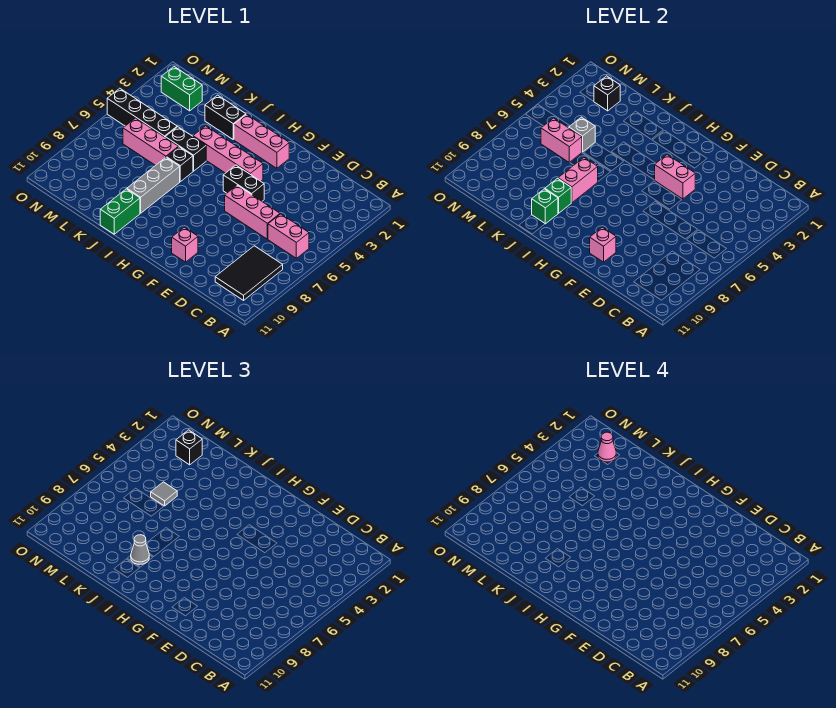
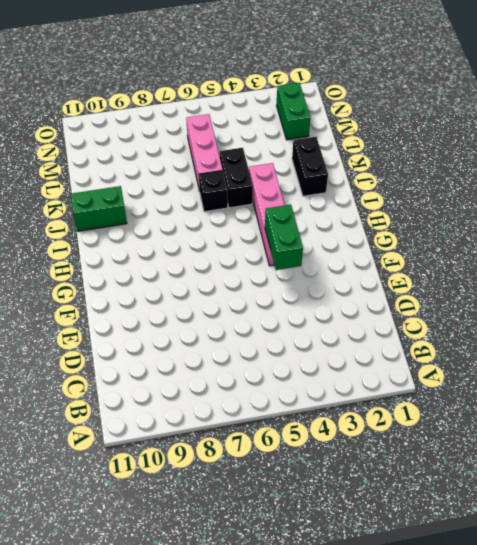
green 1x2 brick [265,205,303,270] -> pink 1x2 brick [655,155,695,199]
none -> pink 1x2 brick [268,214,309,258]
none -> black 2x3 tile [215,246,283,300]
none -> pink 1x3 brick [225,185,280,239]

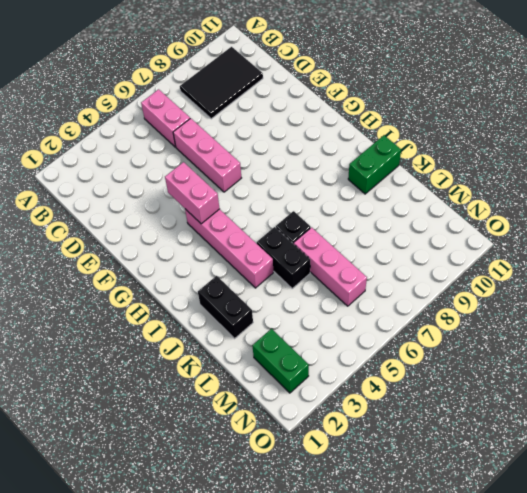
none -> black 1x2 brick [223,165,264,201]
none -> pink 1x1 brick [172,227,198,262]
none -> pink 1x3 brick [234,114,289,168]

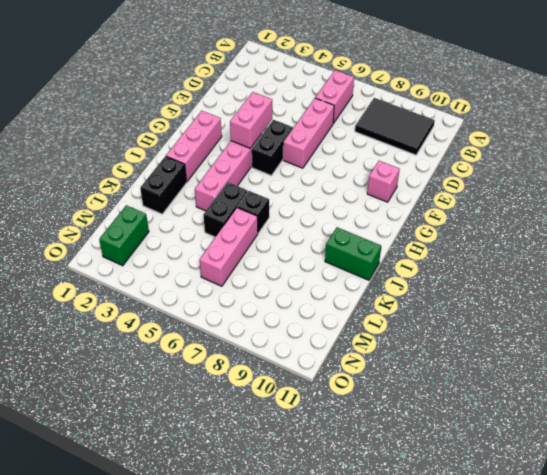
none -> grey 1x3 brick [127,157,180,213]
none -> black 1x4 brick [107,88,177,137]
none -> pink 1x1 brick [590,227,616,262]

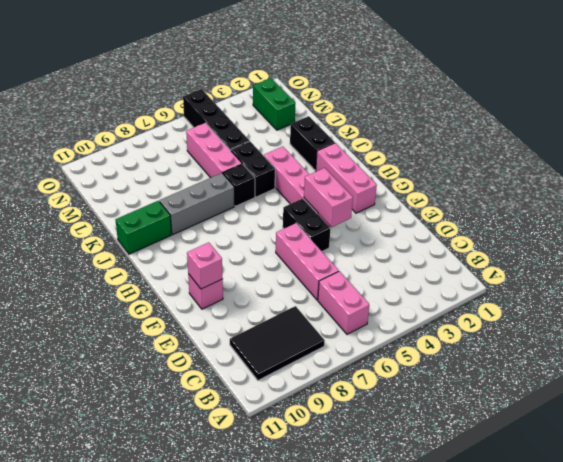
none -> pink 1x2 brick [558,158,598,203]
none -> green 1x1 brick [545,178,571,213]
none -> green 1x1 brick [532,189,558,224]

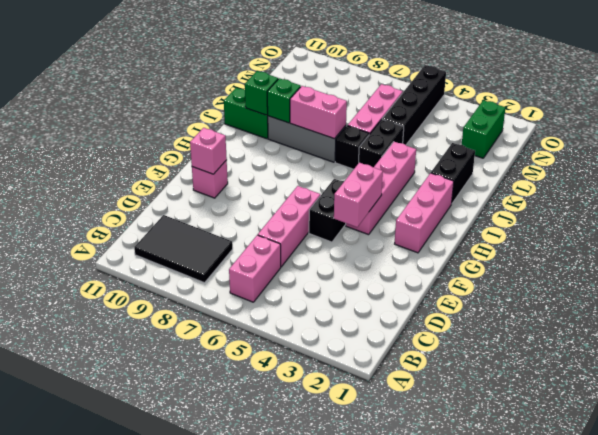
none -> grey 1x1 brick [569,117,595,152]
none -> pink 1x2 brick [541,118,582,163]
none -> black 1x1 brick [594,76,620,111]

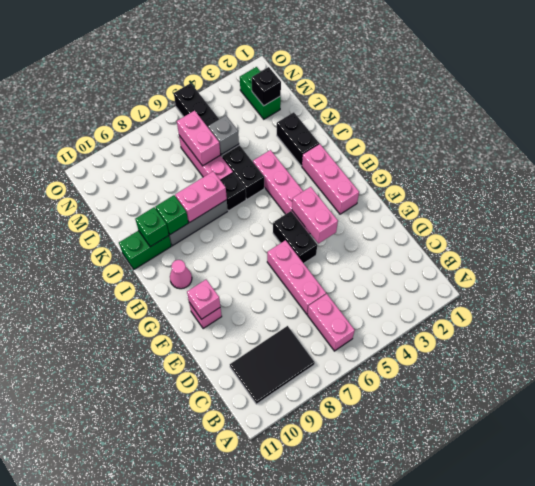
pink 1x1 cone [170,260,192,289] -> pink 1x1 cone moved to [598,432,616,462]
none -> grey 1x1 cone [131,535,149,564]
none -> grey 1x1 tile [151,482,177,506]
none -> black 1x1 brick [176,430,202,465]

